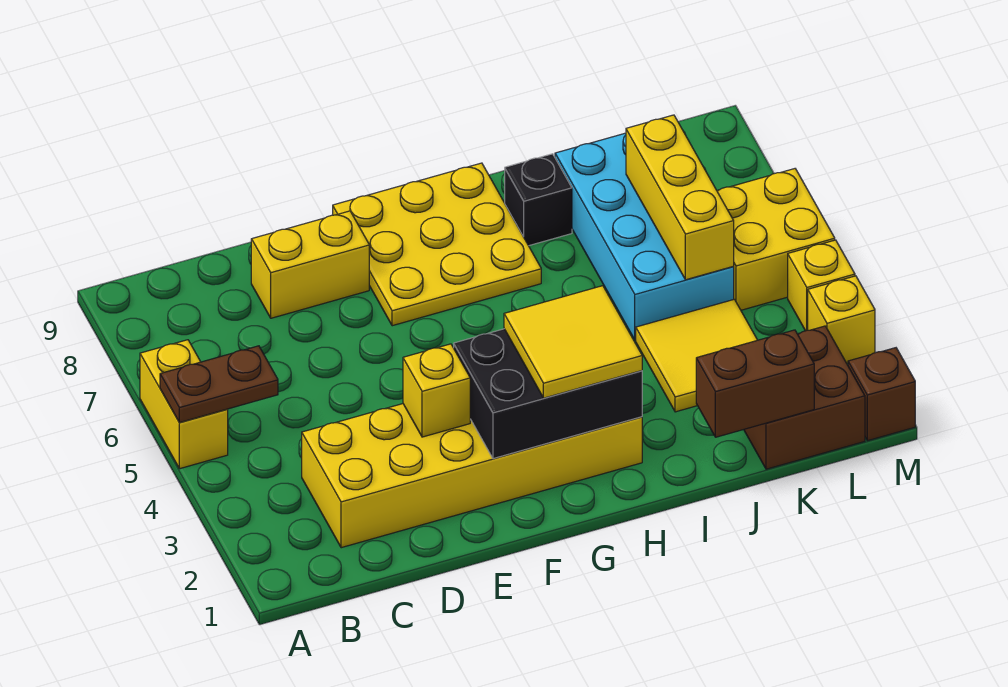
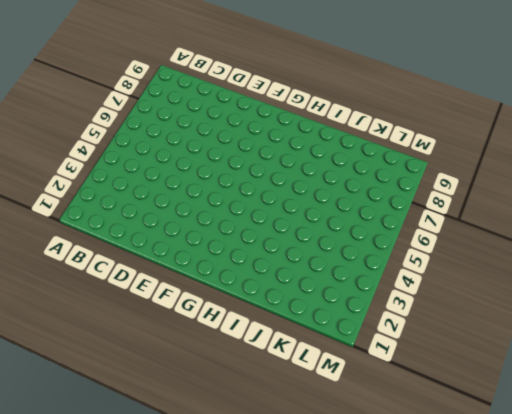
none -> yellow 1x2 brick [140,340,228,469]
none -> yellow 2x6 brick [302,404,642,548]
none -> yellow 1x2 brick [251,211,369,318]

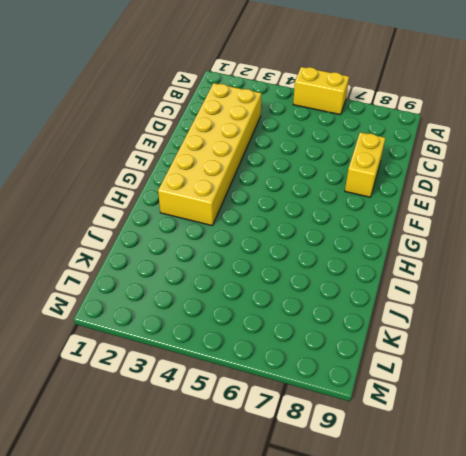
none -> yellow 3x3 plate [333,163,541,326]
none -> black 1x1 brick [505,154,572,246]
none -> yellow 2x2 tile [636,299,757,412]

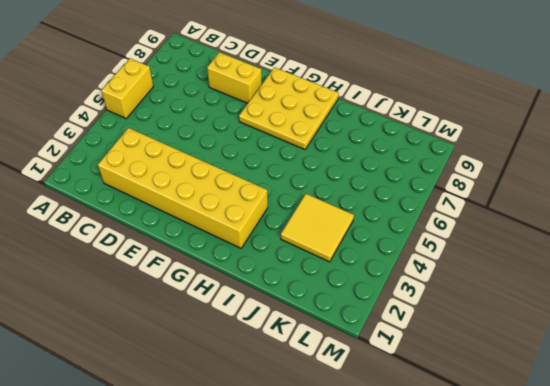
none -> black 1x1 brick [505,154,572,246]
none -> cyan 2x4 brick [555,133,734,340]
none -> brown 2x2 brick [744,326,865,469]

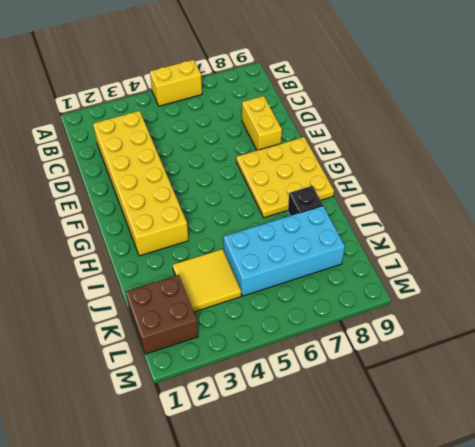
none -> yellow 2x2 brick [717,169,835,310]
none -> brown 1x1 brick [848,348,915,441]
none -> yellow 1x1 brick [808,276,875,363]

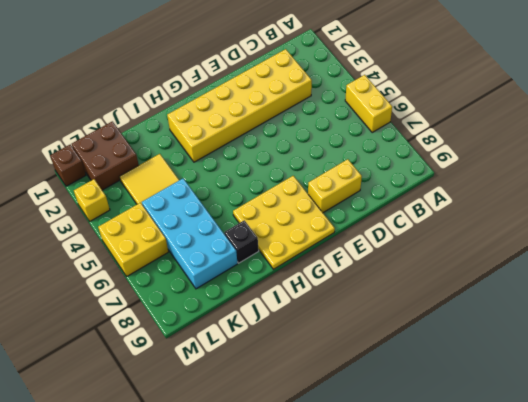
none -> yellow 1x1 brick [788,240,855,331]
none -> brown 1x2 plate [160,346,278,423]
none -> yellow 1x1 brick [403,344,470,437]

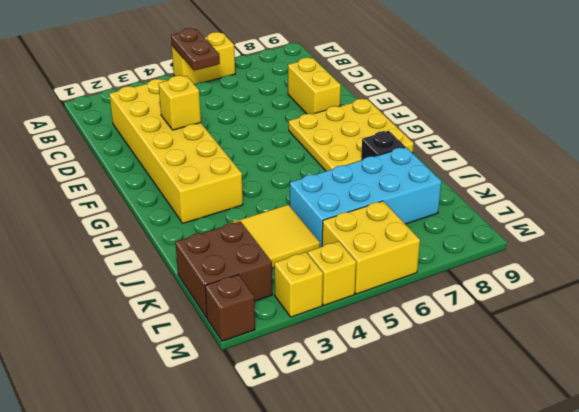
none -> black 2x3 brick [454,329,642,459]
none -> brown 1x2 brick [696,330,814,437]
none -> yellow 1x3 brick [626,115,734,280]

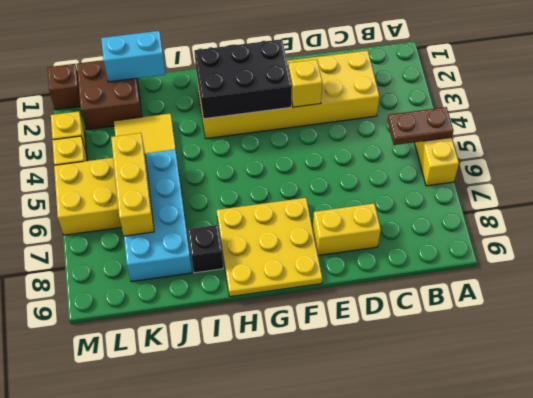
cyan 1x2 brick [101,31,165,82] -> brown 1x2 brick [696,330,814,437]
none -> yellow 2x2 tile [504,286,642,398]

